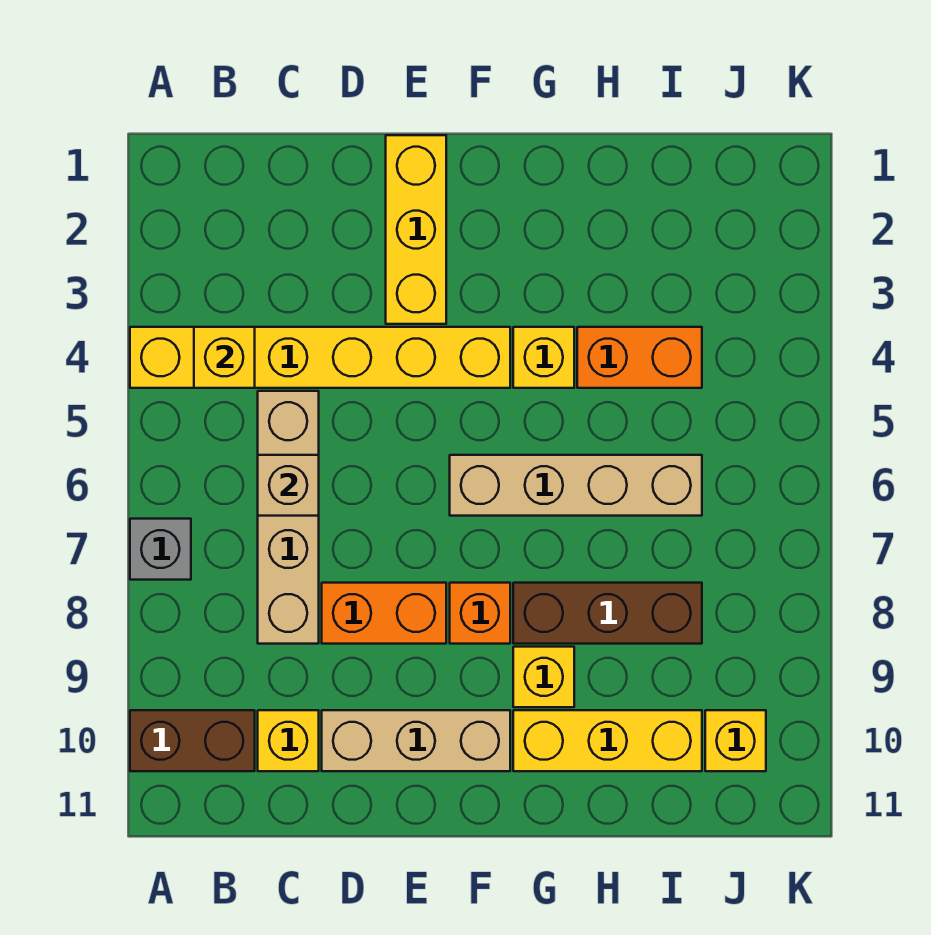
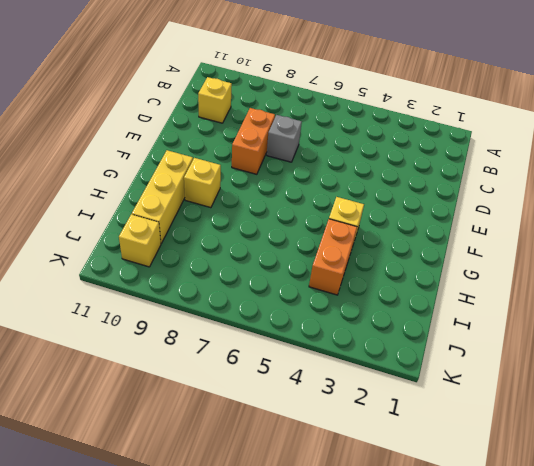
grey 1x1 brick [267,115,302,162] -> grey 1x1 brick moved to [130,519,191,580]
none -> yellow 1x6 brick [130,327,510,388]
none -> brown 1x2 brick [130,710,255,771]
none -> tan 1x4 brick [258,391,319,644]

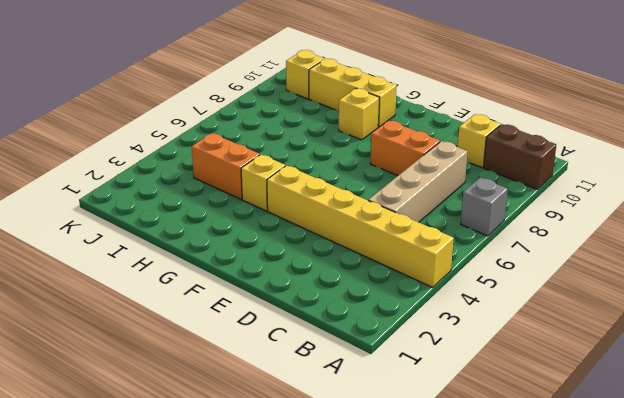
none -> tan 1x3 brick [322,710,510,771]
none -> yellow 1x3 brick [386,135,446,324]
none -> tan 1x4 brick [450,455,702,516]

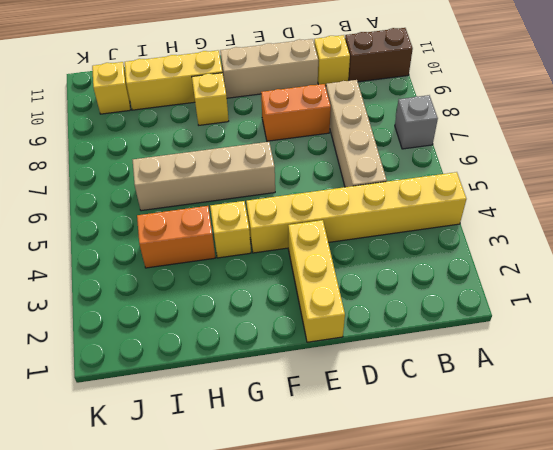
none -> orange 1x1 brick [450,583,510,644]
none -> brown 1x3 brick [513,583,702,644]
none -> yellow 1x1 brick [194,327,255,388]

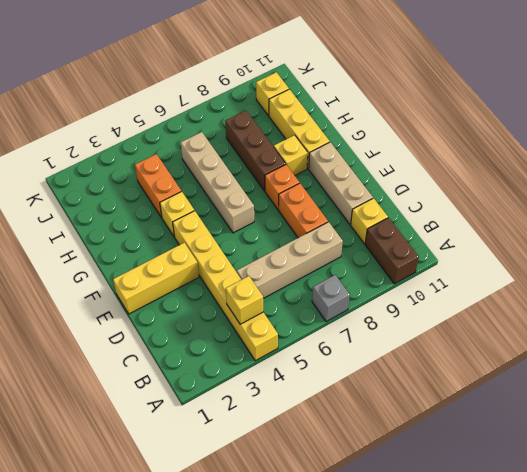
none -> tan 1x1 brick [258,455,319,516]

